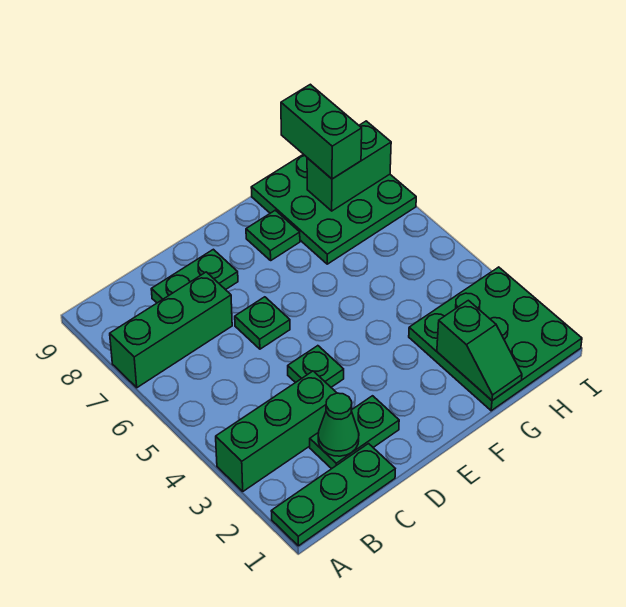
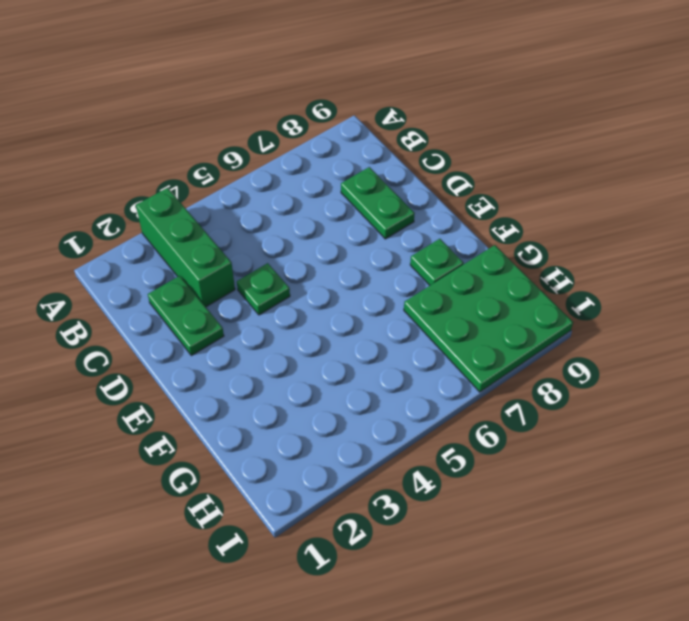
none -> green 1x3 plate [271,444,395,546]
none -> green 1x3 brick [110,272,232,388]
none -> green 1x1 plate [235,297,290,349]

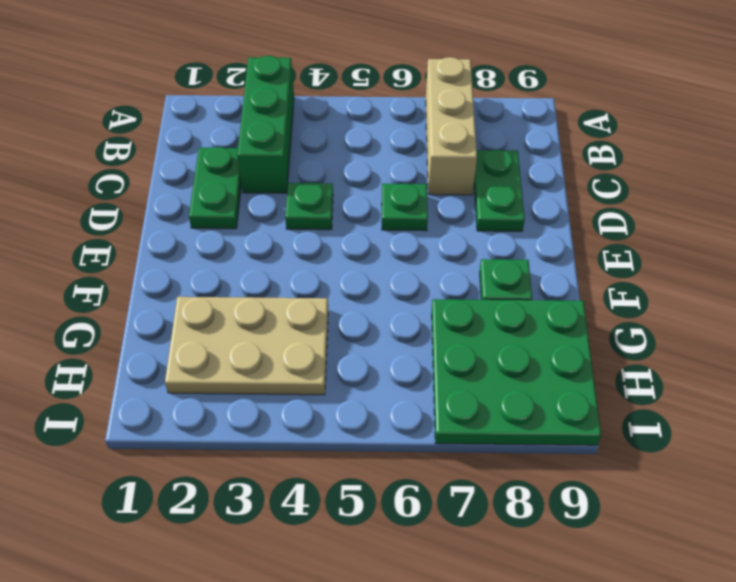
tan 1x3 brick [426,57,477,195] -> green 1x3 brick [110,272,232,388]
tan 2x3 plate [165,297,328,395] -> green 3x3 plate [409,267,582,411]
none -> green 1x3 plate [271,444,395,546]
none -> green 1x1 cone [318,393,359,456]
none -> green 1x2 slope [437,300,522,401]

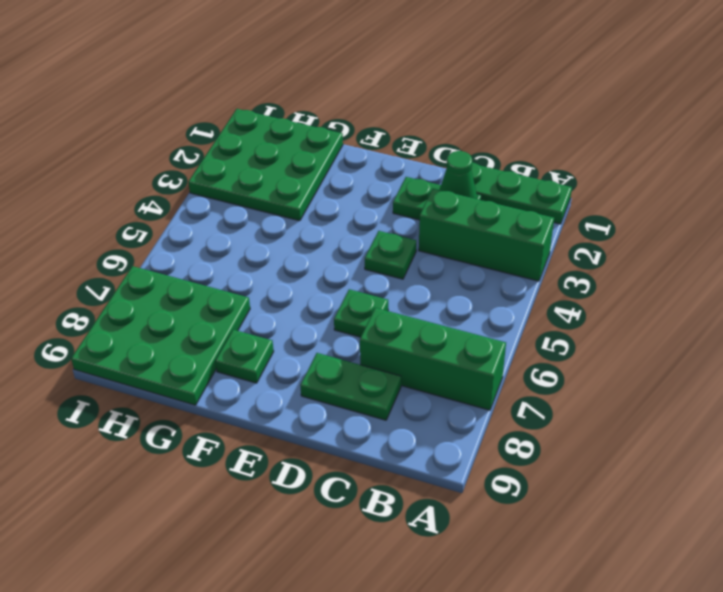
none -> green 1x2 slope [437,300,522,401]
none -> green 1x2 brick [307,121,391,211]
none -> green 1x2 brick [281,84,362,179]

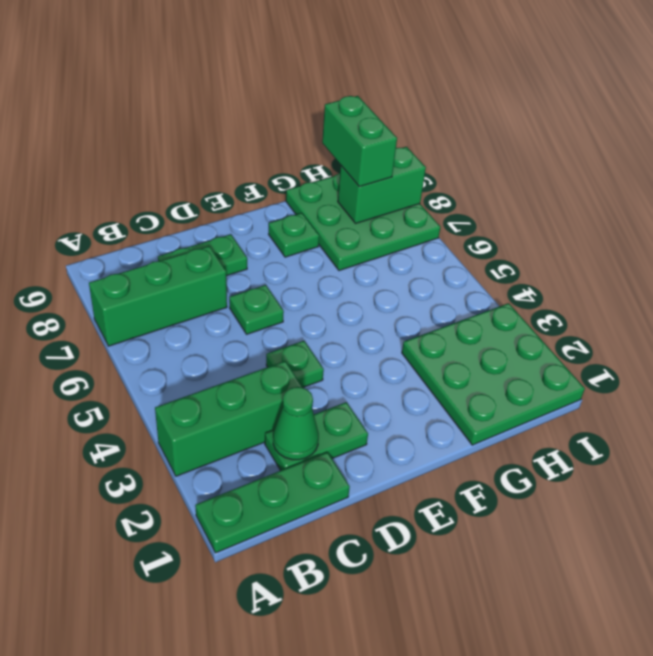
none -> green 1x2 slope [437,300,522,401]

